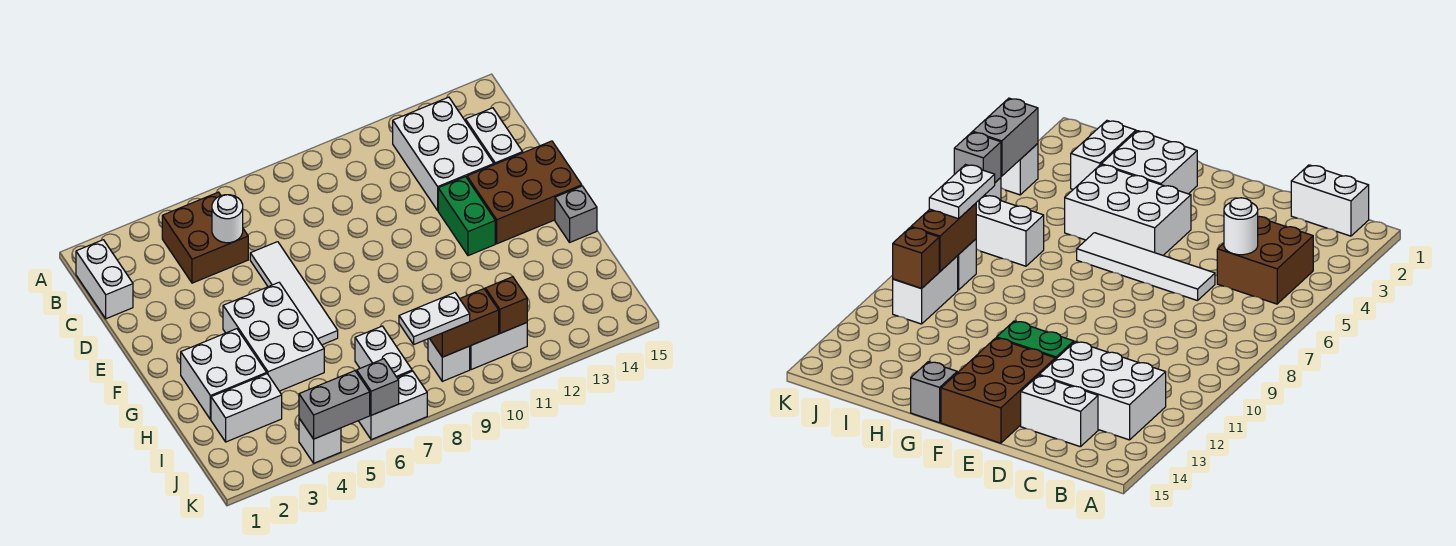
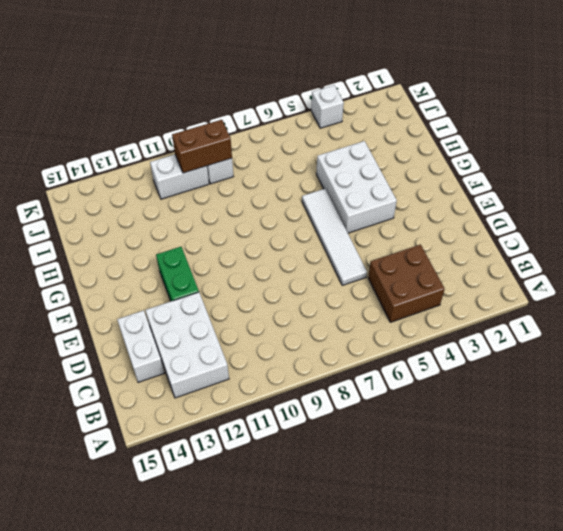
none -> white 1x2 brick [76,240,133,319]
none -> brown 2x3 brick [467,141,582,244]
none -> white 2x2 brick [181,329,267,420]

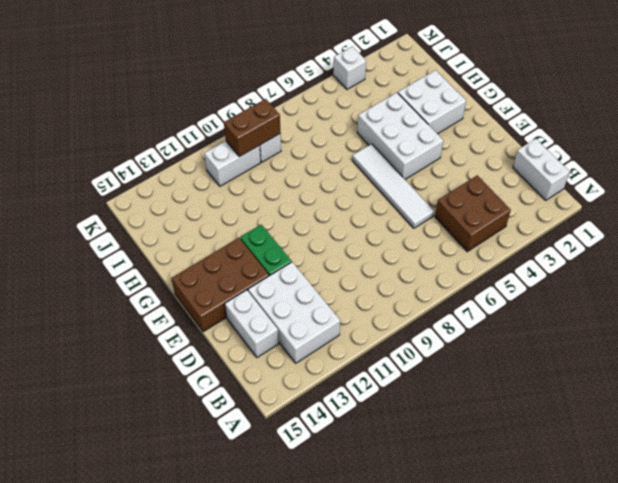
none -> grey 1x1 brick [555,186,597,242]
none -> white 1x2 brick [211,374,282,442]
none -> white 1x2 brick [355,326,412,377]

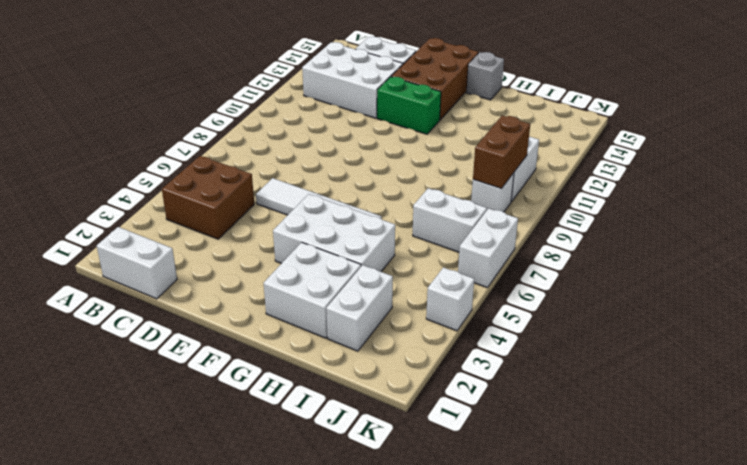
none -> white 1x1 round brick [212,195,243,243]
none -> brown 1x1 brick [485,277,527,333]
none -> grey 1x2 brick [299,371,370,439]

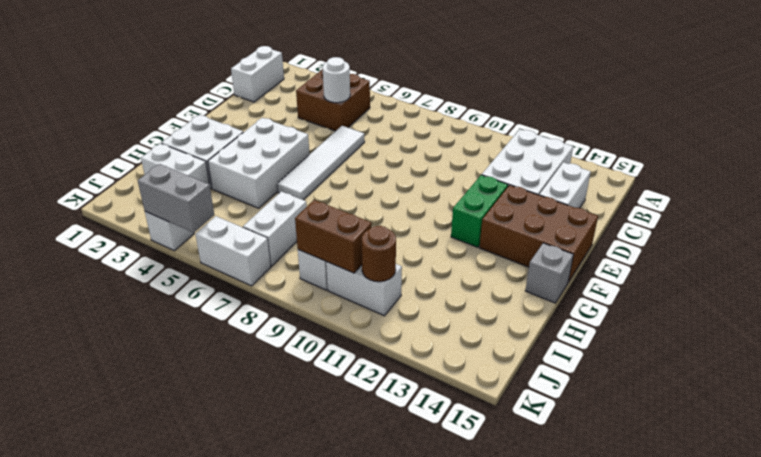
brown 1x1 round brick [362,226,396,282] -> brown 1x1 brick [485,277,527,333]
none -> grey 1x1 brick [357,359,399,415]
none -> white 1x2 plate [399,293,470,344]

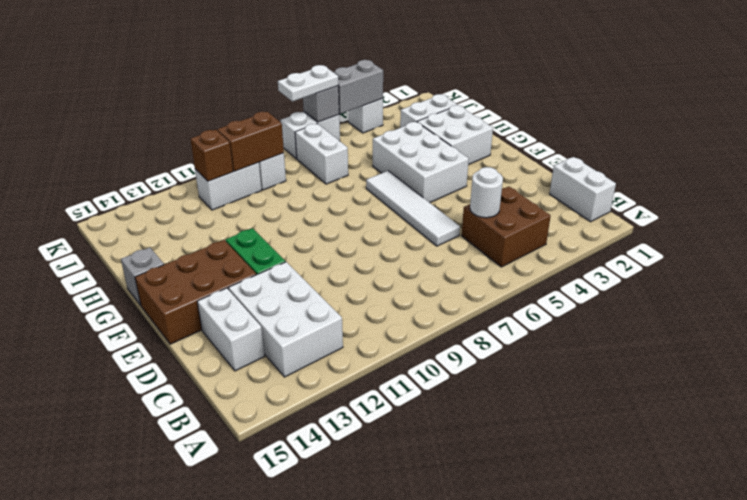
white 1x2 plate [278,65,339,101] -> white 1x2 plate moved to [399,293,470,344]

